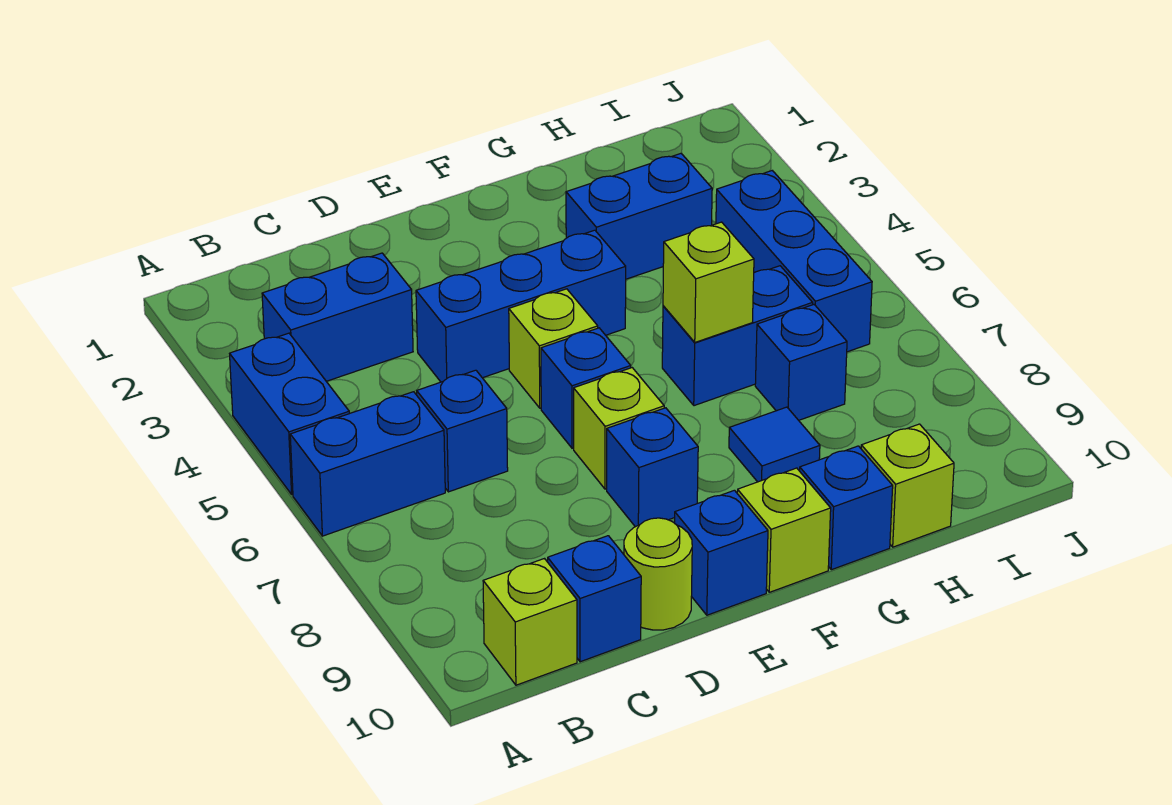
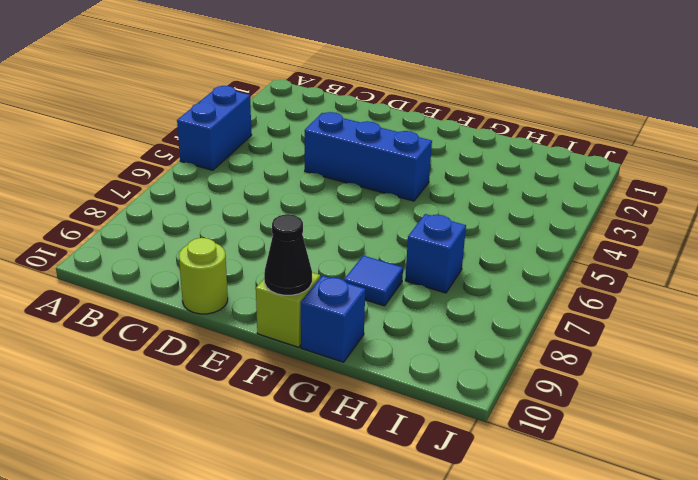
black 1x1 cone [264,214,312,295] -> none
none -> blue 1x2 brick [290,392,445,536]
none -> blue 1x2 brick [262,253,413,381]
none -> lime 1x1 brick [483,559,577,685]

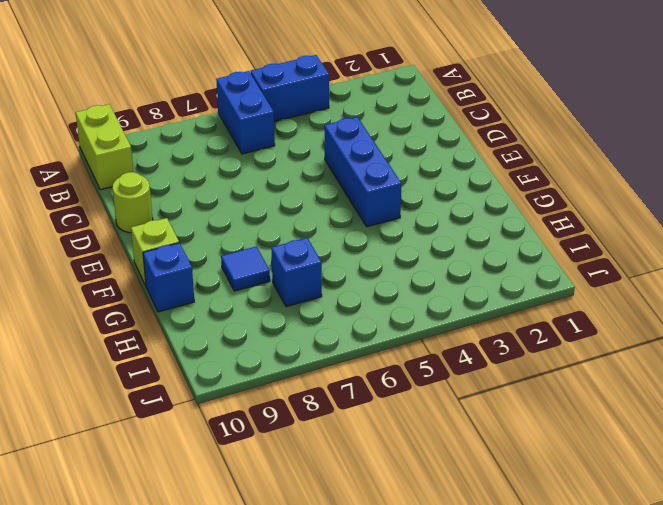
lime 1x2 brick [76,104,133,190] -> lime 1x1 brick [483,559,577,685]
none -> blue 1x2 brick [262,253,413,381]
none -> blue 1x1 brick [417,370,508,492]
none -> blue 1x1 brick [548,536,641,662]

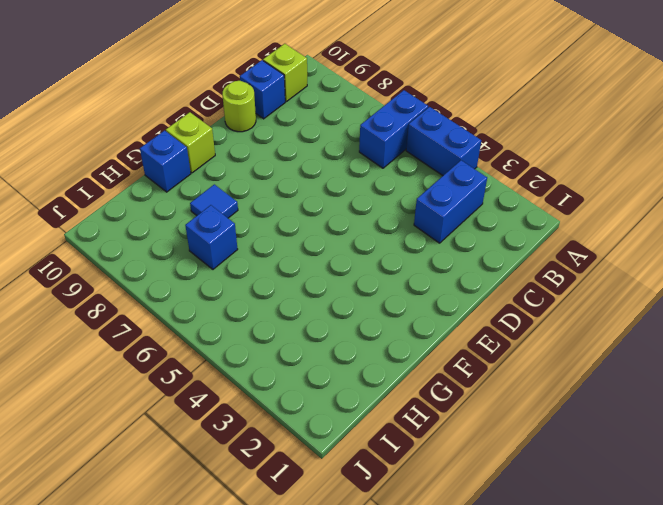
none -> blue 1x1 brick [417,370,508,492]
none -> blue 1x3 brick [416,230,626,382]
none -> lime 1x1 brick [509,289,598,408]

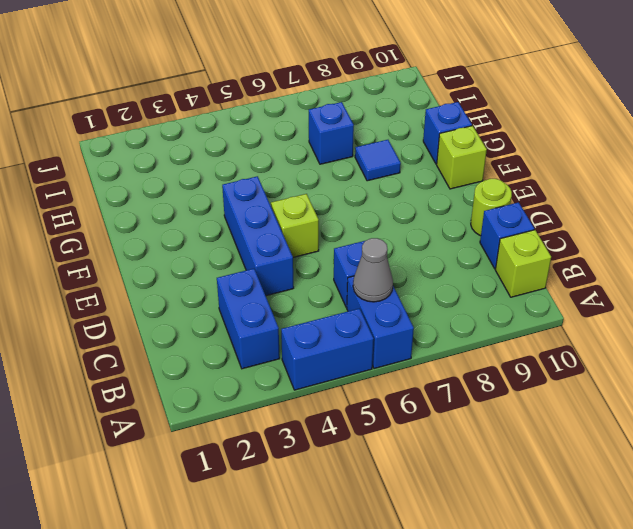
grey 1x1 cone [353,238,393,302] -> none
none -> blue 1x1 brick [541,328,631,448]
none -> lime 1x1 brick [574,368,664,489]
none -> blue 1x1 brick [607,408,698,527]

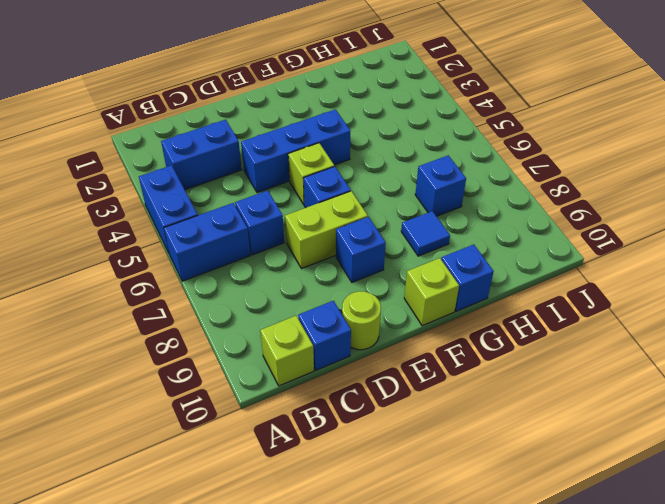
lime 1x2 brick [285,191,368,269] -> lime 1x1 brick [574,368,664,489]
none -> blue 1x1 brick [675,490,768,615]
none -> blue 1x2 brick [566,154,712,279]
none -> blue 1x2 brick [662,266,813,406]

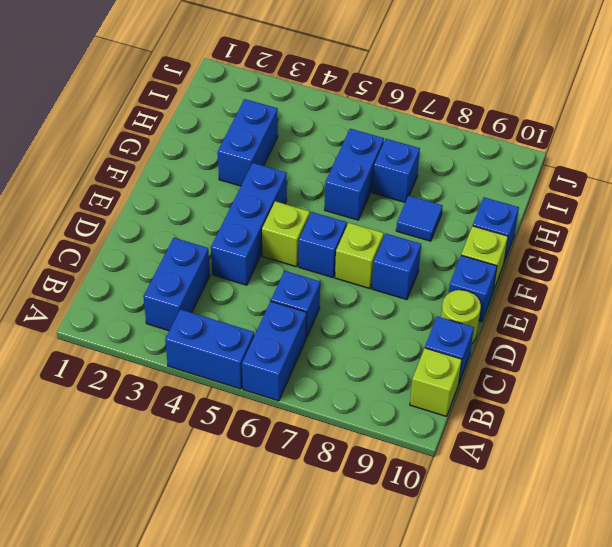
none -> lime 1x1 brick [861,424,954,547]
none -> blue 1x3 brick [716,171,872,352]
none -> lime 1x1 brick [663,222,754,342]

